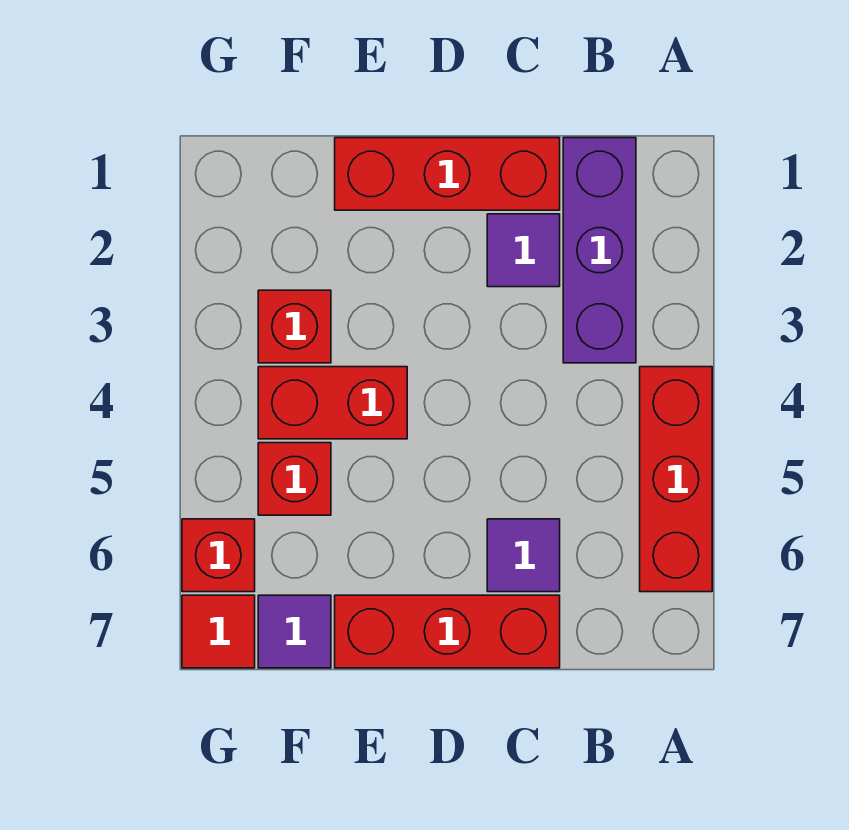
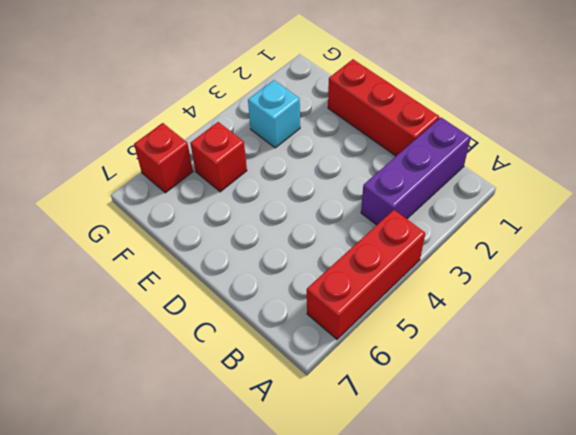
cyan 1x1 brick [248,80,300,148] -> red 1x1 brick [258,290,331,363]
none -> purple 1x1 tile [487,214,560,287]
none -> purple 1x1 tile [487,519,560,592]
none -> red 1x3 brick [335,595,560,668]

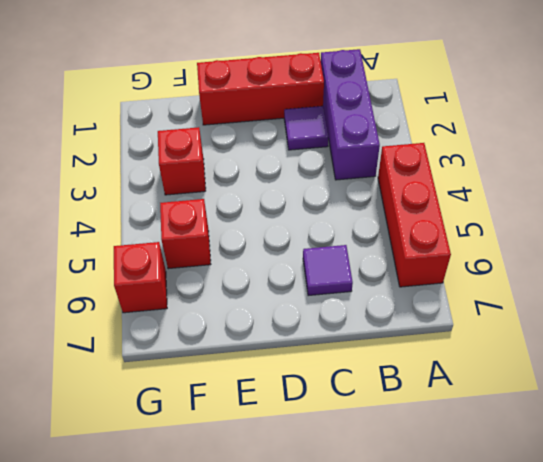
none -> red 1x3 brick [335,595,560,668]
none -> red 1x2 brick [258,367,407,439]
none -> purple 1x1 tile [258,595,331,668]

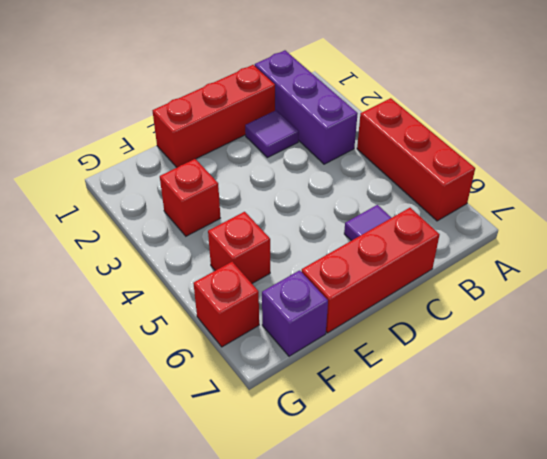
purple 1x1 brick [262,270,328,356] -> purple 1x1 tile [258,595,331,668]
none -> red 1x2 brick [258,367,407,439]
none -> red 1x1 tile [182,595,255,668]

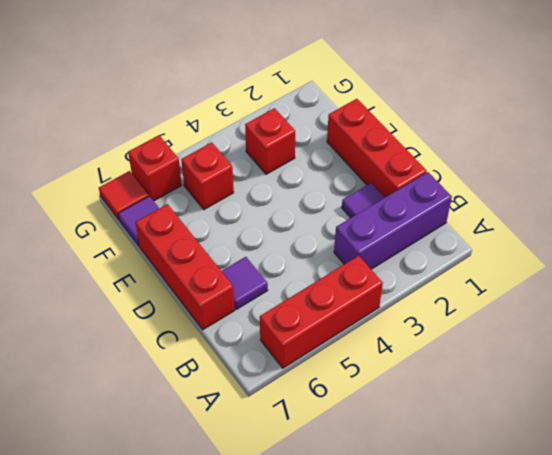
none -> red 1x2 brick [258,367,407,439]

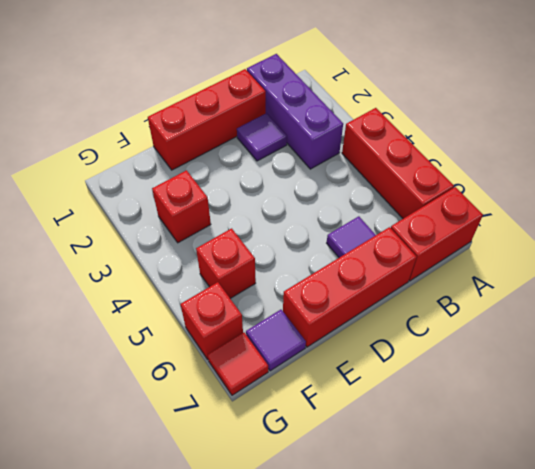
red 1x2 brick [391,187,483,281] -> red 1x2 brick moved to [258,367,407,439]

